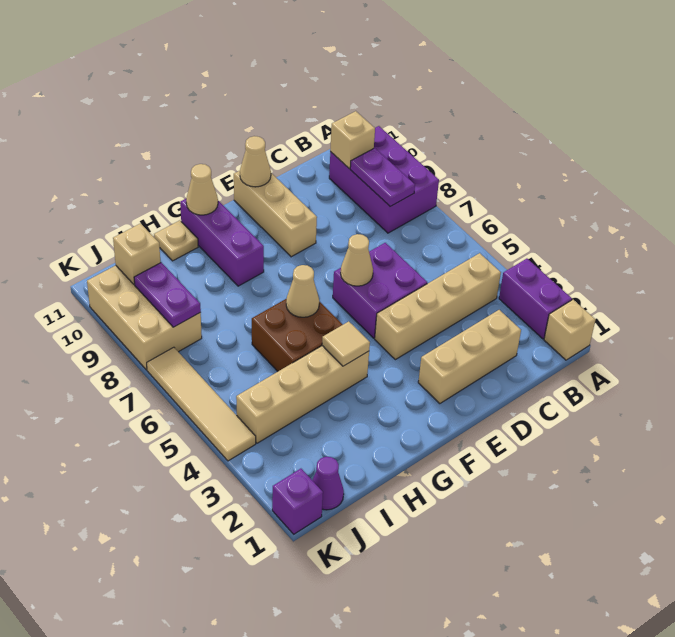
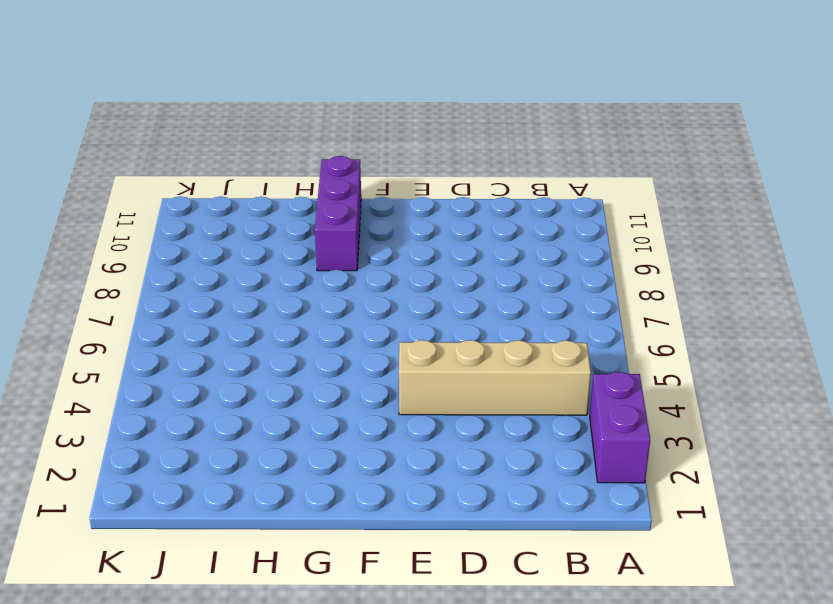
none -> tan 1x1 brick [544,300,595,360]
none -> purple 2x3 brick [329,126,439,233]
none -> tan 1x3 brick [418,310,521,403]

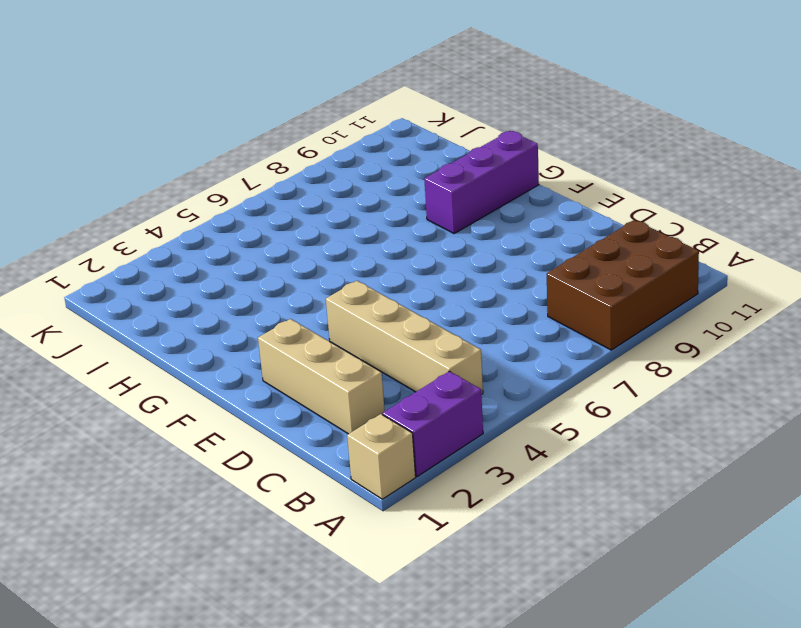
brown 2x3 brick [547,220,699,350] -> purple 2x3 brick [329,126,439,233]
none -> purple 2x2 brick [333,243,427,338]
none -> tan 1x3 brick [234,171,317,257]
none -> tan 1x4 brick [236,346,369,443]

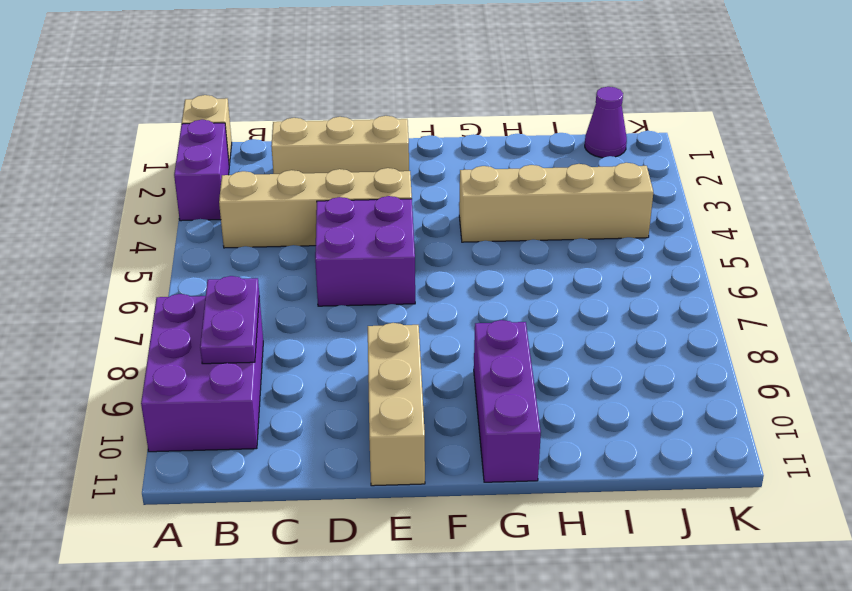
none -> brown 2x2 brick [252,299,343,371]
none -> tan 1x1 plate [154,220,198,261]
none -> tan 2x3 brick [87,265,202,370]

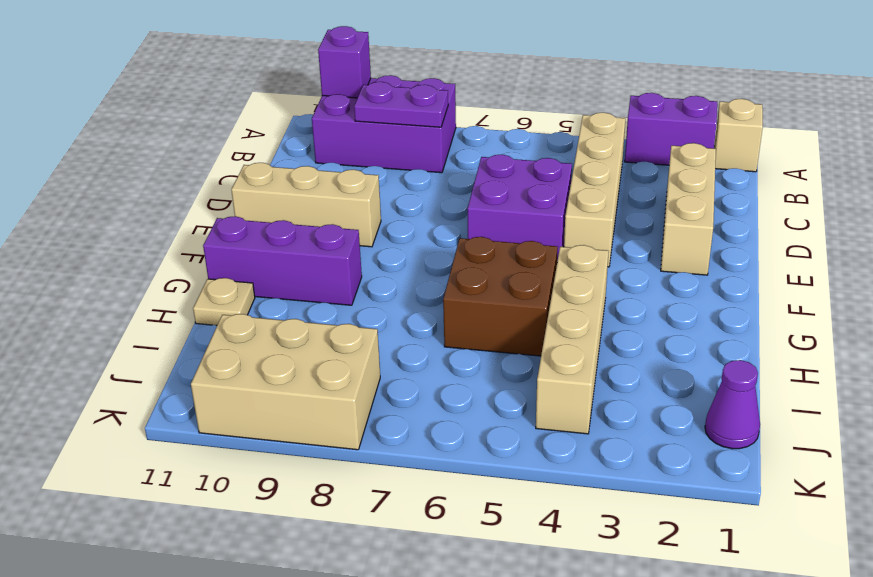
purple 1x1 brick [318,26,371,98] -> purple 1x1 brick moved to [272,469,323,534]
none -> tan 1x4 tile [147,347,256,461]
none -> tan 1x1 brick [330,111,375,169]
none -> tan 1x1 cone [341,234,373,286]

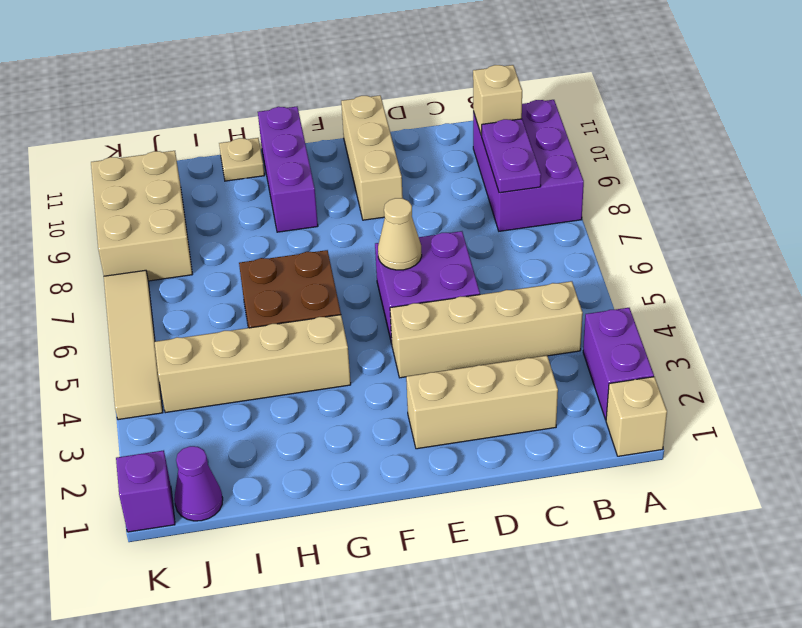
none -> tan 1x1 cone [240,136,271,187]
none -> tan 1x1 tile [322,321,370,366]
none -> tan 1x1 cone [286,265,319,317]

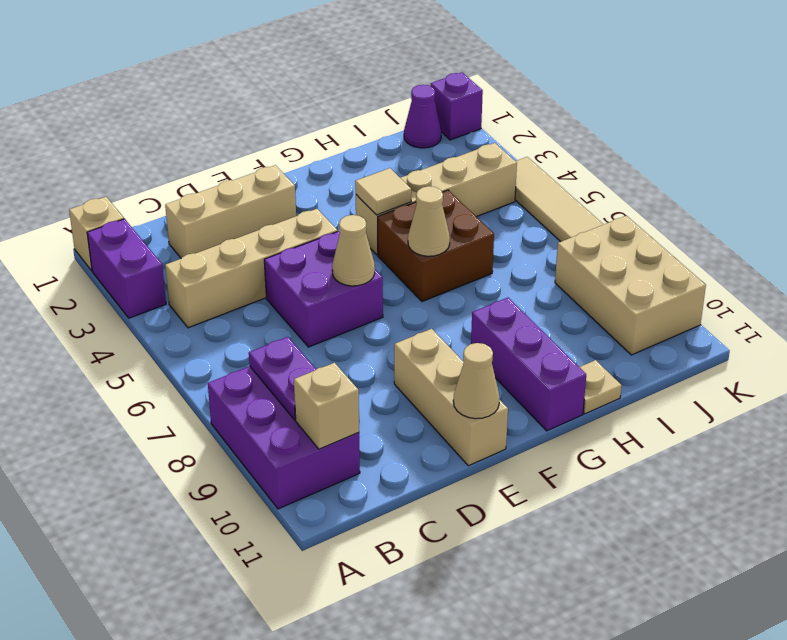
none -> tan 1x1 cone [186,164,218,215]
none -> purple 1x2 plate [134,263,201,327]
none -> tan 1x1 brick [113,224,161,284]

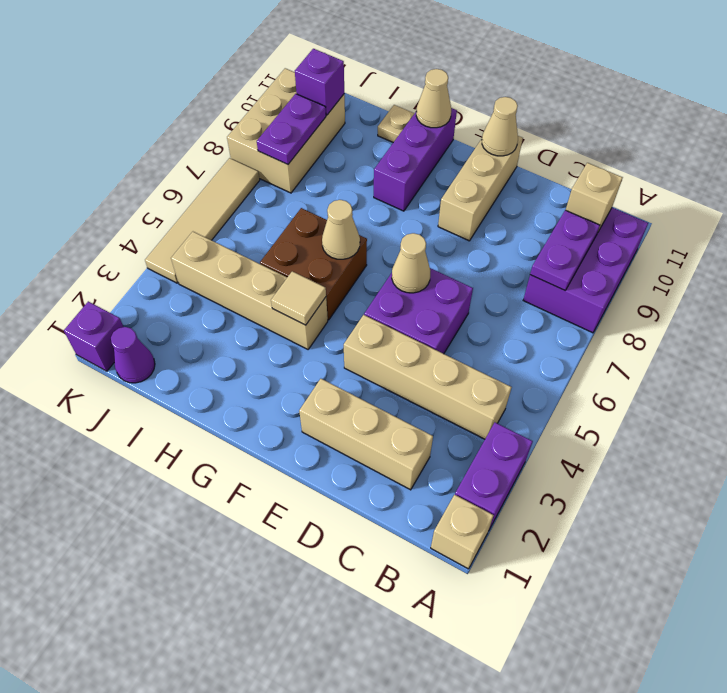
purple 1x1 brick [295,49,344,115] -> tan 1x1 brick [113,224,161,284]

